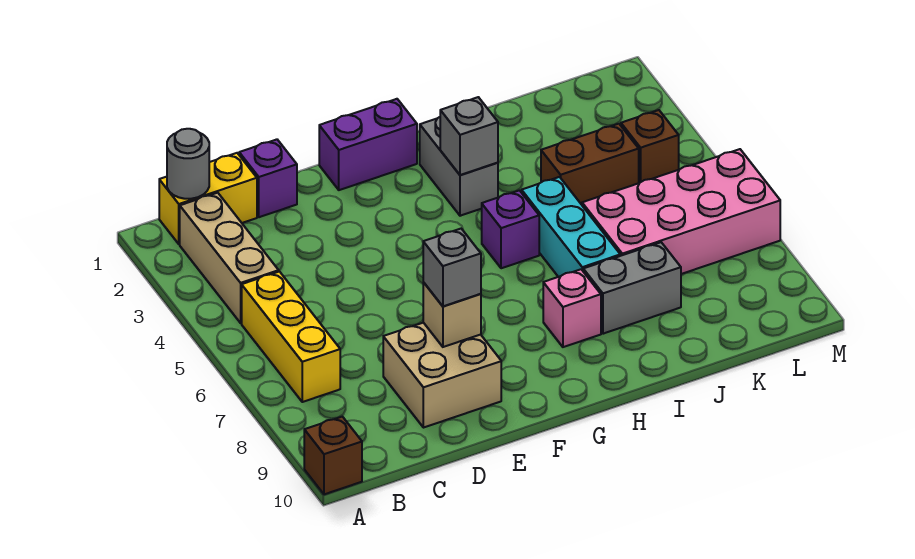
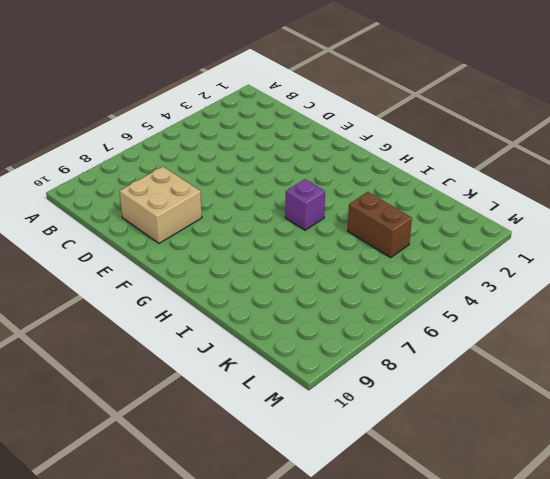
none -> brown 1x1 brick [304,417,362,494]
none -> yellow 1x2 brick [159,153,257,244]
none -> tan 1x3 brick [180,193,279,323]

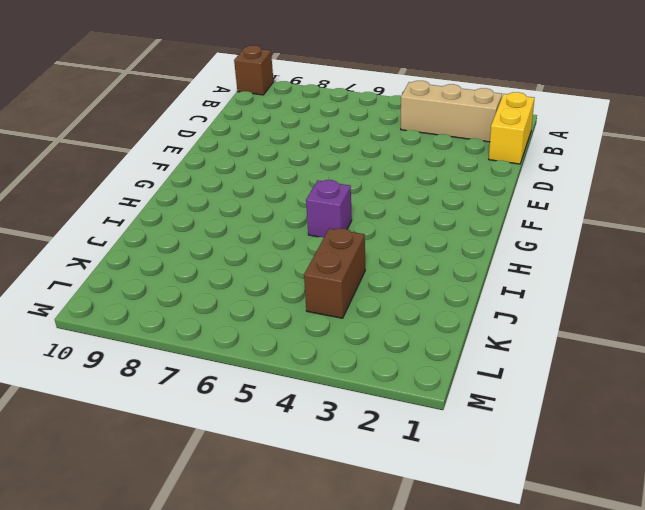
none -> yellow 1x3 brick [242,272,340,402]
none -> purple 1x1 brick [239,139,297,217]
none -> tan 2x2 brick [383,323,501,428]

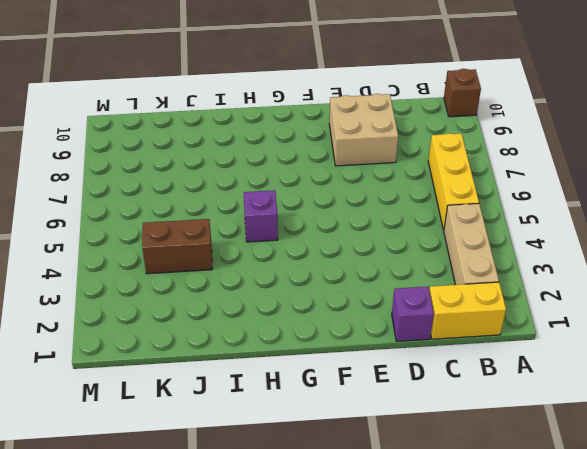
none -> purple 1x2 brick [319,99,417,190]
none -> grey 1x2 brick [420,117,498,216]
none -> pink 1x1 brick [543,269,601,347]

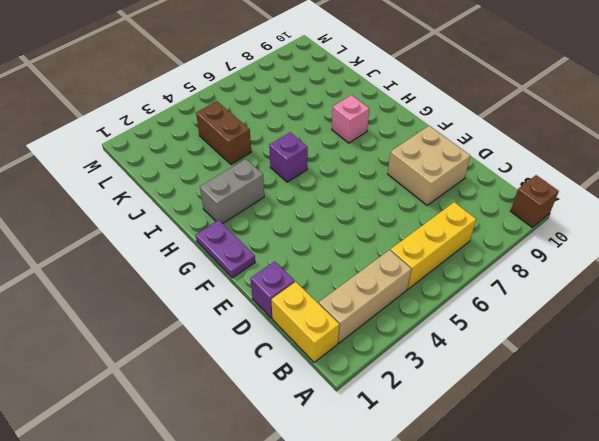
purple 1x2 plate [196,220,255,278] -> purple 1x2 brick [319,99,417,190]
none -> cyan 1x3 brick [522,177,620,277]
none -> grey 1x2 brick [583,242,681,334]
none -> pink 2x4 brick [582,149,780,274]

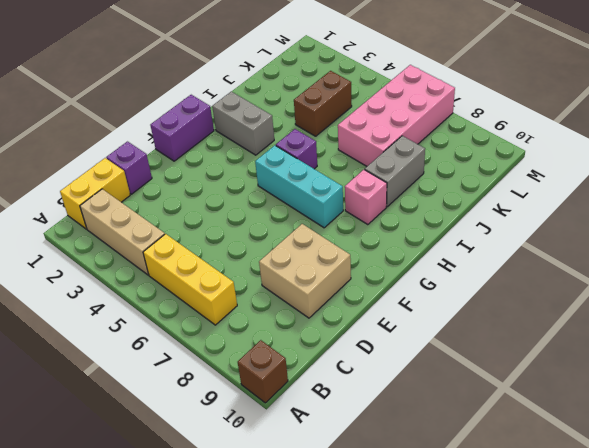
cyan 1x3 brick [255,145,343,228] -> cyan 1x3 brick moved to [522,177,620,277]
none -> brown 1x1 brick [621,110,679,183]
none -> grey 1x1 round brick [167,129,209,199]
none -> tan 1x1 brick [423,282,481,347]

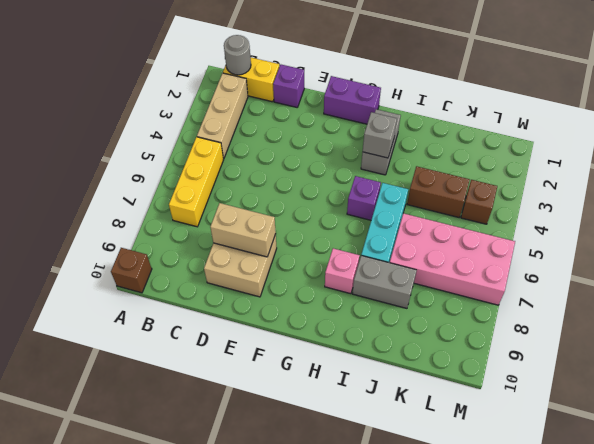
tan 1x2 brick [210,203,276,257] -> tan 1x1 brick [423,282,481,347]
none -> grey 1x1 brick [423,229,481,306]

